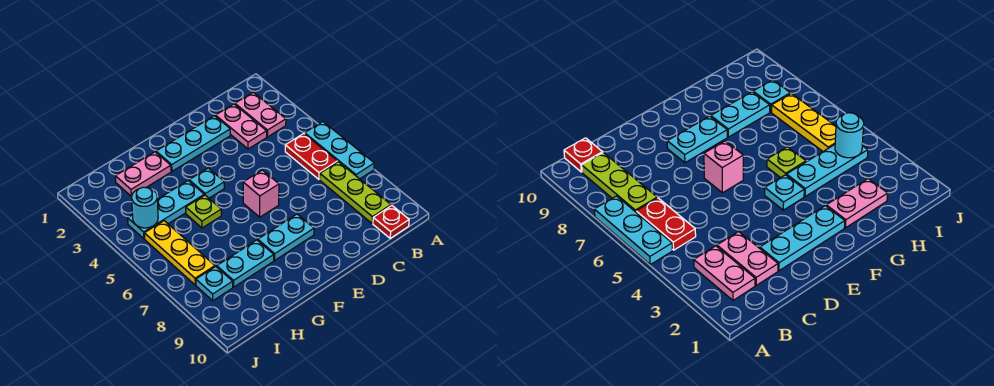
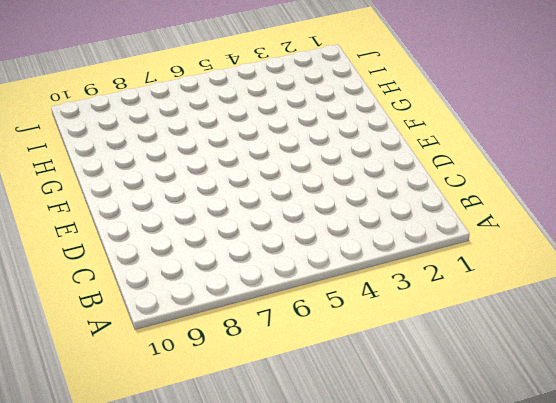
none -> cyan 1x3 plate [305,122,374,179]
none -> pink 1x2 plate [235,92,286,137]
none -> red 1x2 plate [285,134,338,179]

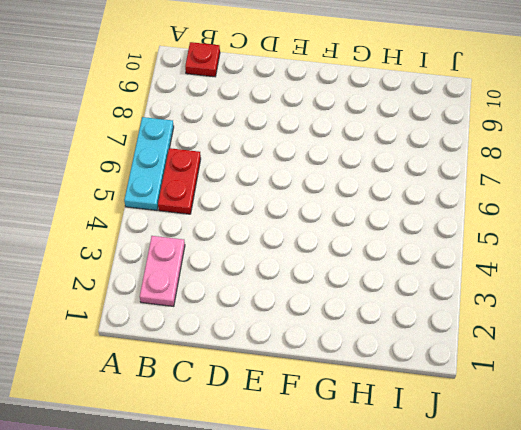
none -> lime 1x3 plate [320,162,391,223]
none -> pink 1x2 plate [216,104,267,149]
none -> cyan 1x3 plate [156,116,230,171]

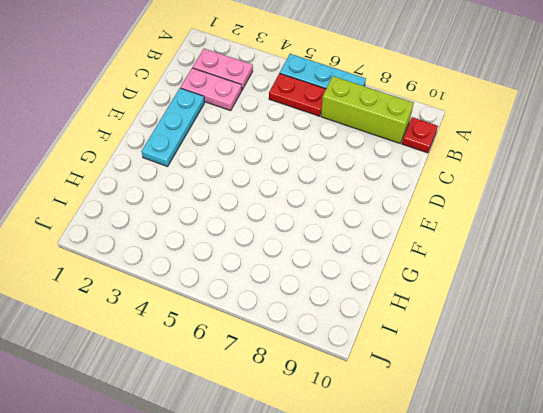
lime 1x3 brick [321,76,414,143] -> lime 1x3 plate [320,162,391,223]
none -> pink 1x1 brick [243,170,279,217]
none -> cyan 1x2 plate [258,214,314,260]
none -> cyan 1x1 plate [189,168,224,198]

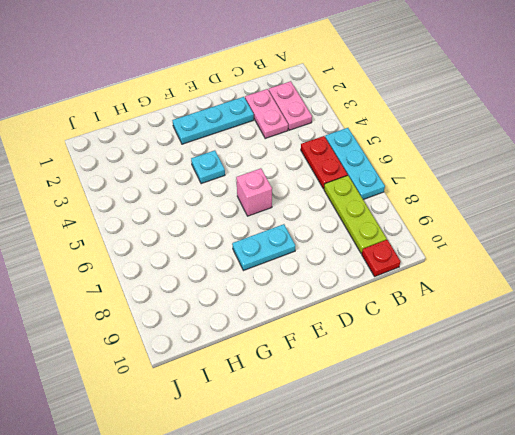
none -> pink 1x2 plate [115,152,171,196]
none -> cyan 1x3 plate [128,181,204,239]
none -> lime 1x1 plate [186,195,221,228]

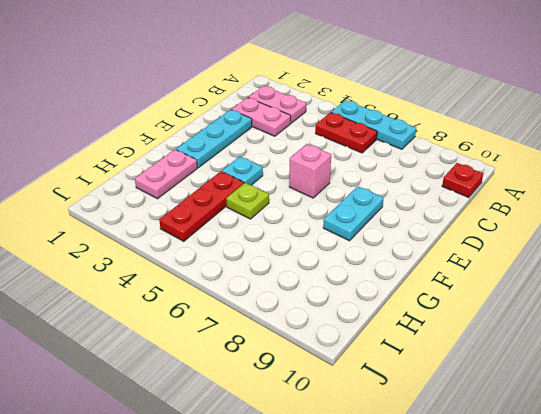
red 1x3 plate [159,171,244,241] -> cyan 1x3 plate [128,181,204,239]
none -> lime 1x3 plate [320,162,391,223]
none -> cyan 1x2 plate [217,240,274,287]
none -> yellow 1x3 plate [144,221,215,285]

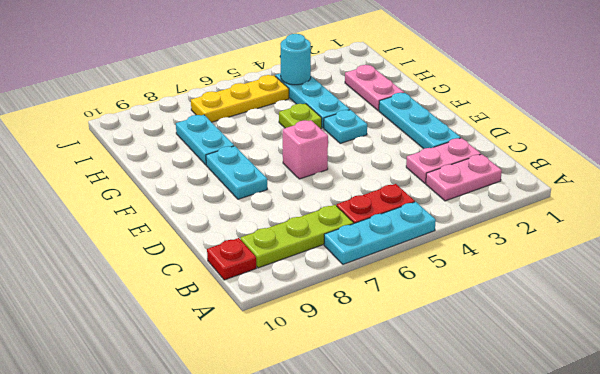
none -> cyan 1x1 plate [196,266,233,301]

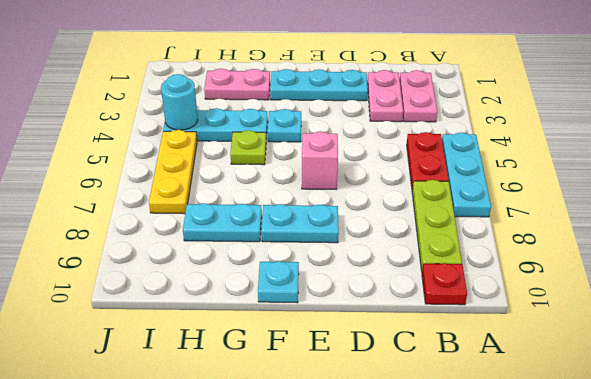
cyan 1x1 plate [258,261,299,303] -> cyan 1x1 plate moved to [196,266,233,301]

